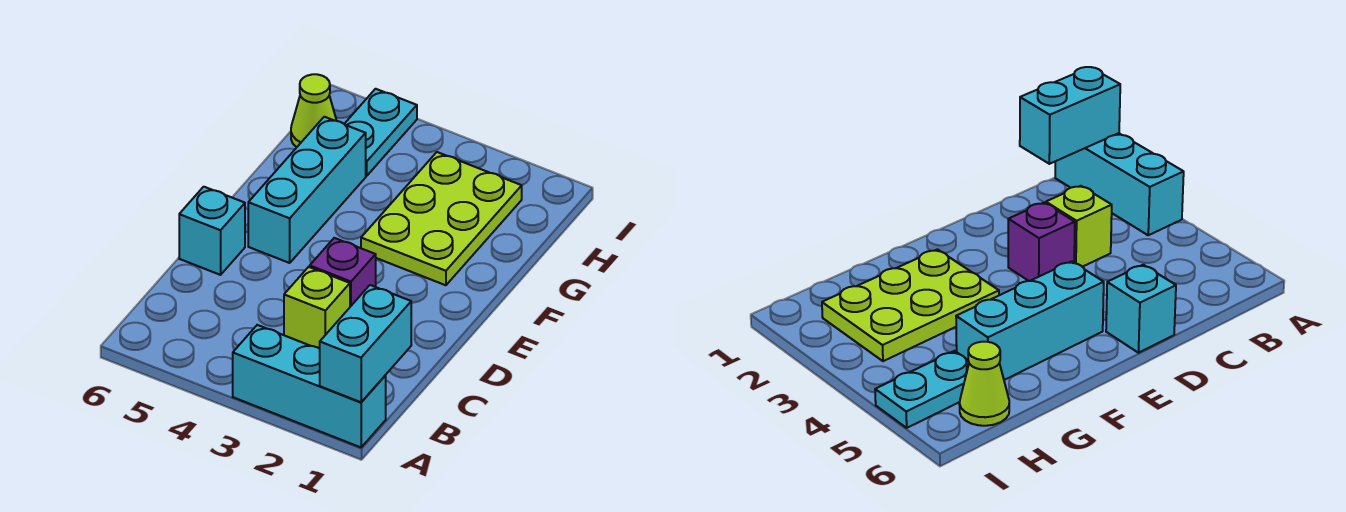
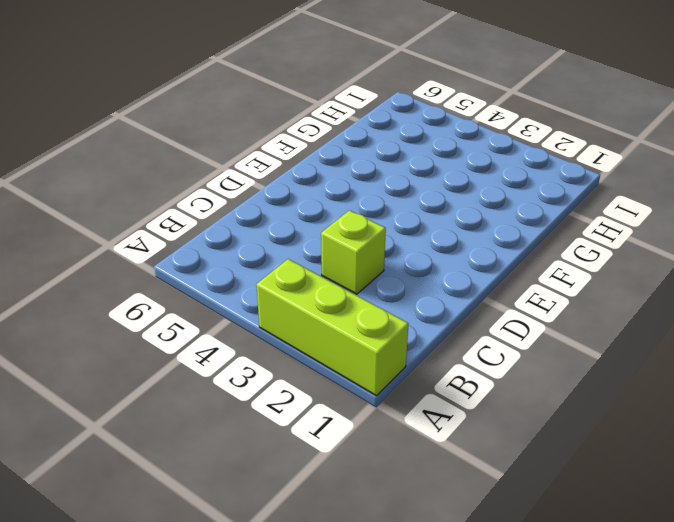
lime 1x3 brick [256,259,409,396] -> cyan 1x3 brick [233,325,386,447]
none -> purple 1x1 brick [310,238,376,307]
none -> cyan 1x1 brick [179,187,245,275]

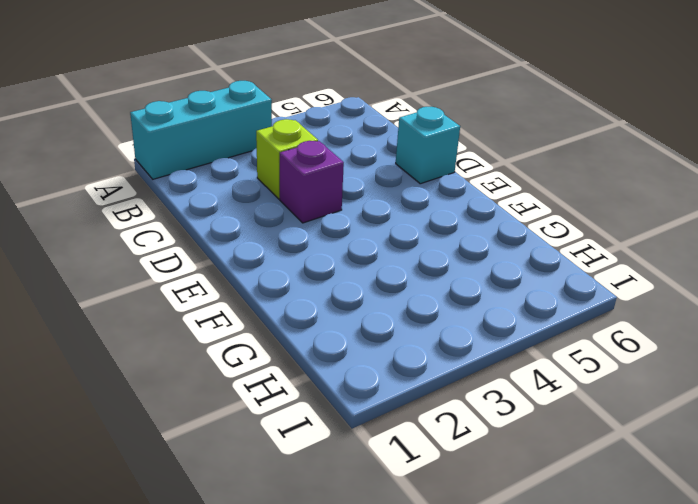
none -> cyan 1x3 brick [248,117,366,263]
none -> lime 2x3 plate [361,152,522,285]

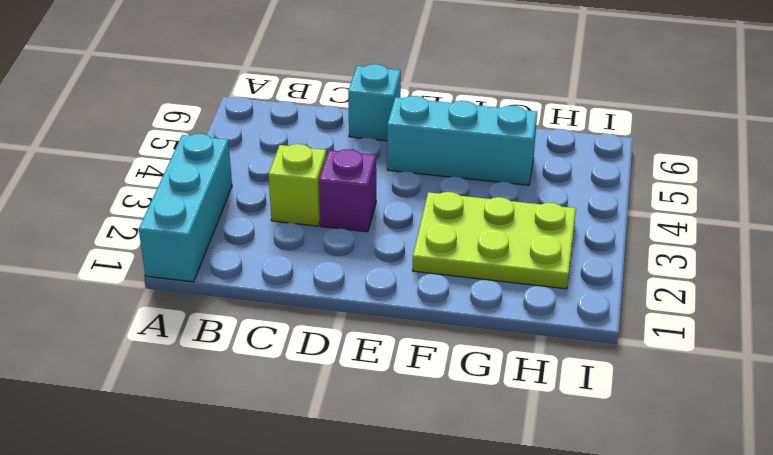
none -> cyan 1x2 plate [345,89,417,176]
none -> lime 1x1 cone [291,74,337,147]

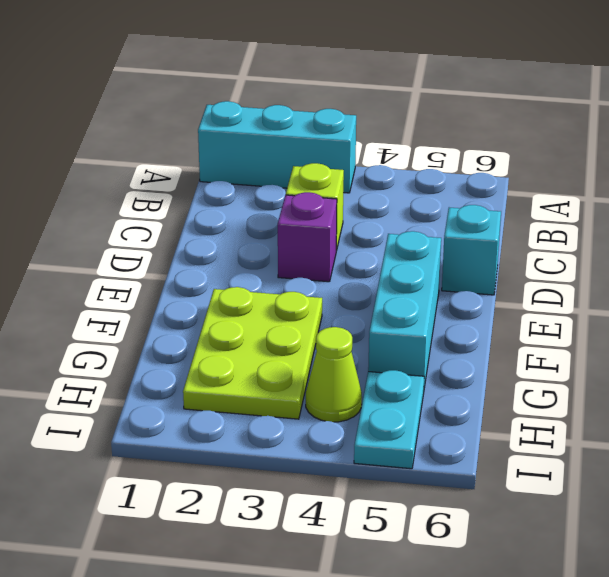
lime 1x1 cone [306,327,362,422] -> lime 1x1 cone moved to [291,74,337,147]
none -> cyan 1x2 brick [320,285,411,402]

